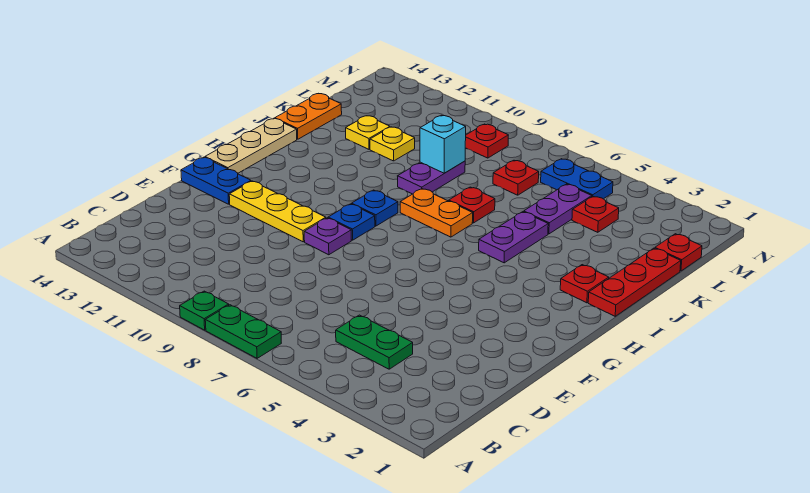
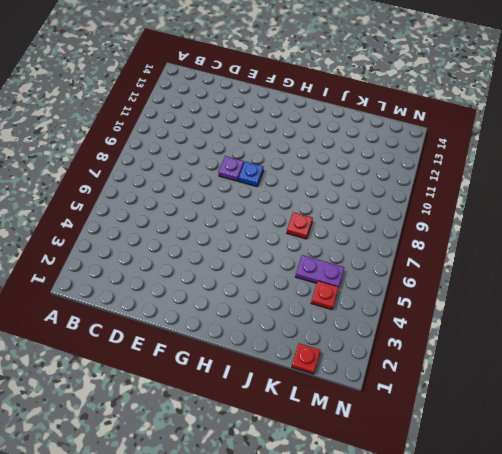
none -> green 1x2 plate [205,305,281,358]
none -> green 1x1 plate [180,291,229,330]
none -> green 1x2 plate [336,315,413,369]

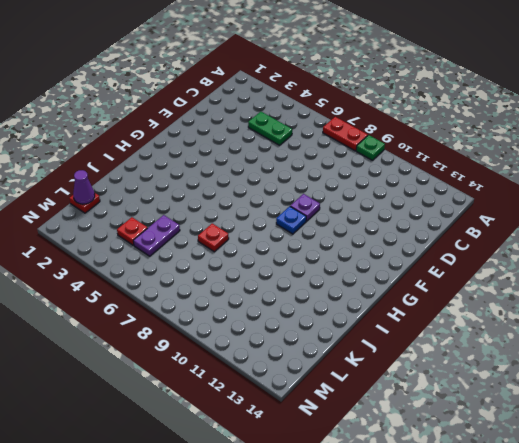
red 1x2 plate [323,117,368,151] -> green 1x2 plate [205,305,281,358]
purple 1x1 cone [73,170,95,204] -> none
none -> yellow 1x3 plate [229,181,326,242]
none -> blue 1x2 plate [181,157,251,204]
none -> tan 1x3 plate [205,118,297,173]

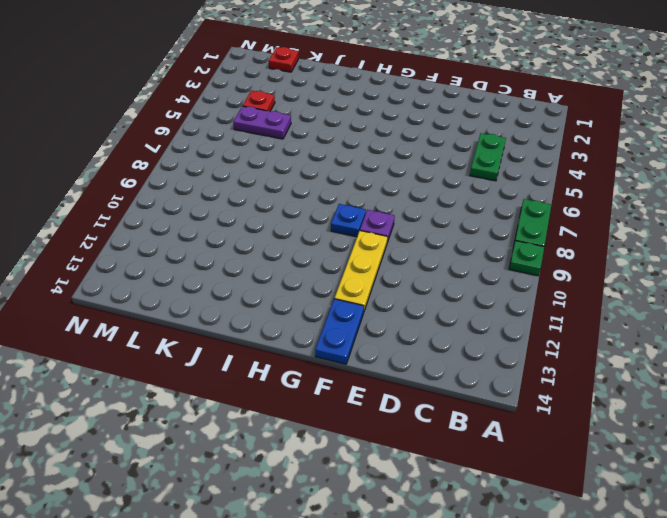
none -> tan 1x3 plate [205,118,297,173]
none -> blue 1x1 plate [352,190,398,226]
none -> red 1x3 plate [588,248,681,316]

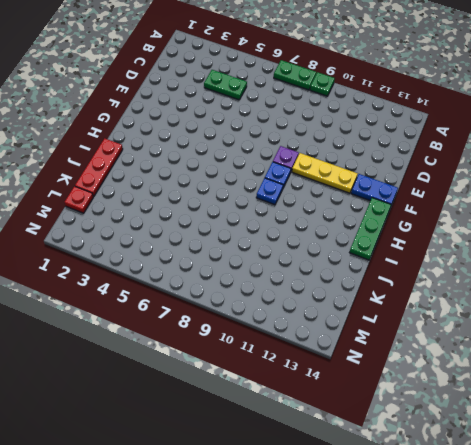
green 1x3 plate [350,198,391,260] -> tan 1x3 plate [205,118,297,173]
none -> red 1x1 plate [560,265,609,303]
none -> purple 1x2 plate [479,212,548,263]
none -> orange 1x2 plate [400,189,473,237]

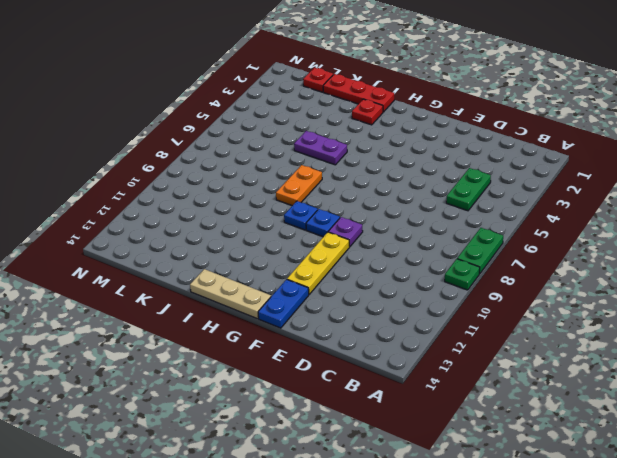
none -> red 1x1 plate [449,187,495,223]
none -> purple 1x2 plate [398,161,465,194]
none -> orange 1x2 plate [275,94,342,139]

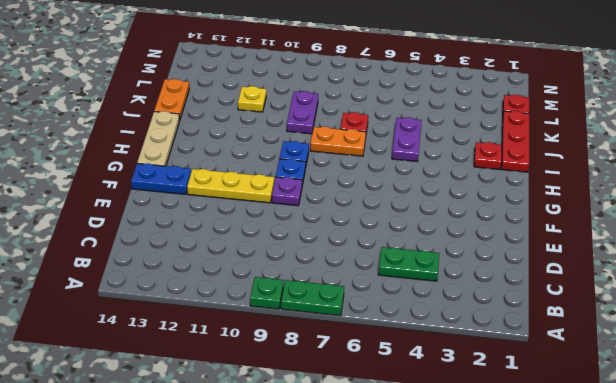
none -> purple 1x2 plate [524,184,592,234]
none -> yellow 1x1 plate [346,116,390,149]
none -> red 1x1 plate [572,196,619,232]

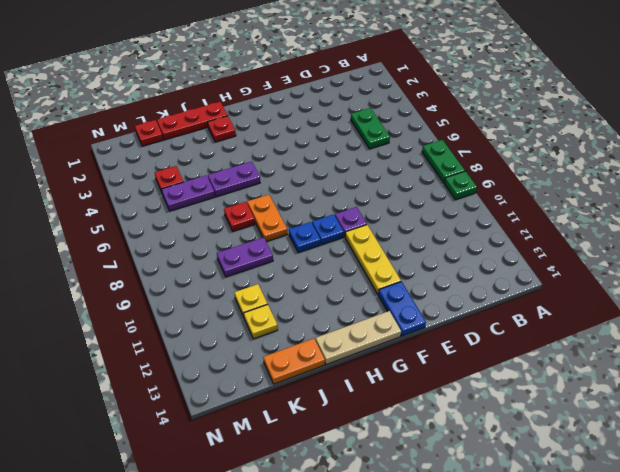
none -> red 1x1 plate [493,160,539,195]
none -> blue 1x2 plate [541,159,613,199]
none -> red 1x1 plate [465,124,508,158]

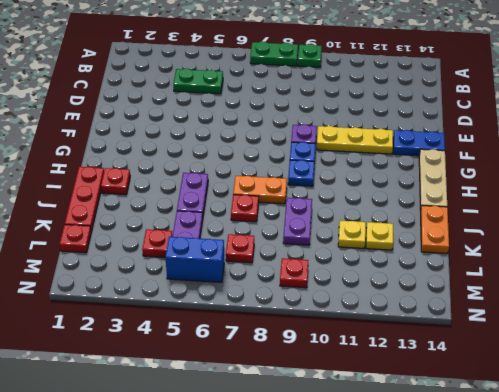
blue 1x2 brick [165,237,224,282] -> blue 1x2 plate [541,159,613,199]
none -> cyan 1x1 brick [420,115,466,173]

